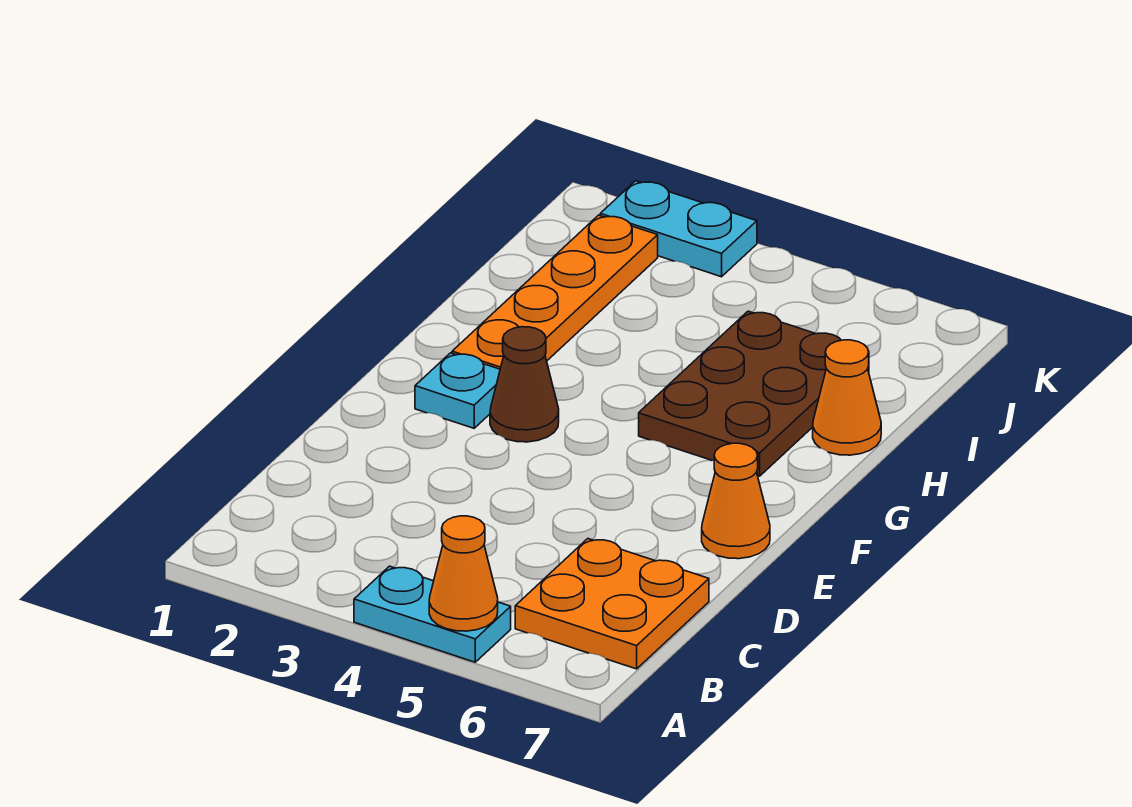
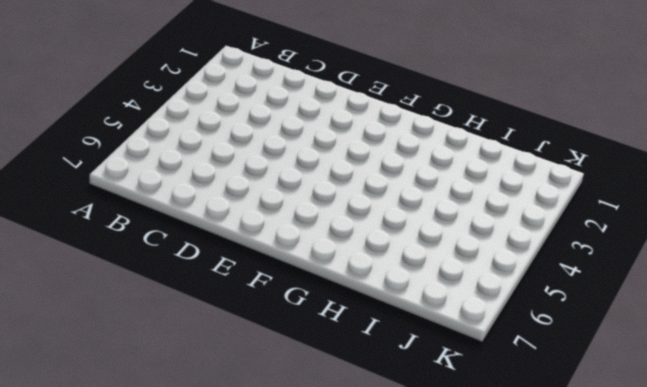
none -> cyan 1x2 plate [354,566,511,662]
none -> orange 2x2 plate [515,539,709,669]

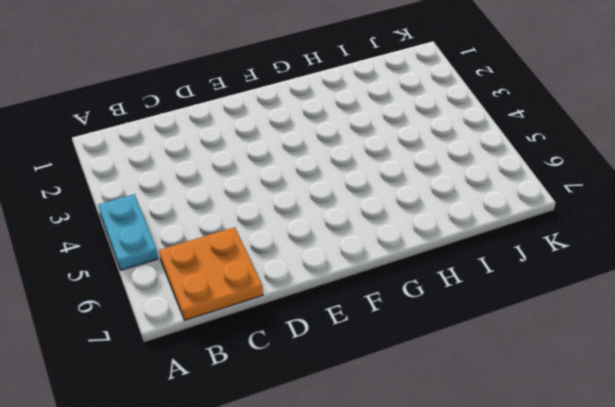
none -> orange 1x1 cone [702,443,770,559]
none -> cyan 1x1 plate [415,353,500,428]

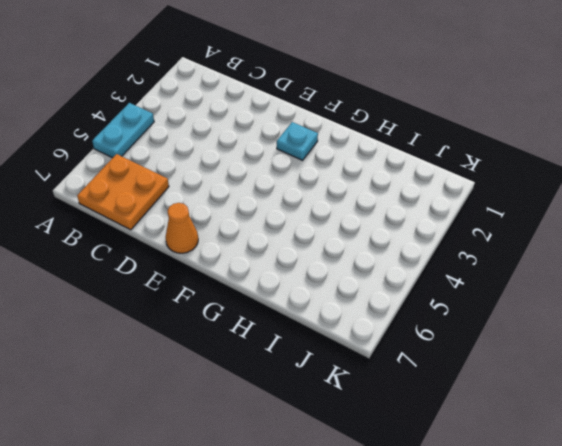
none -> brown 1x1 cone [490,327,559,442]
none -> orange 1x4 plate [452,215,658,369]

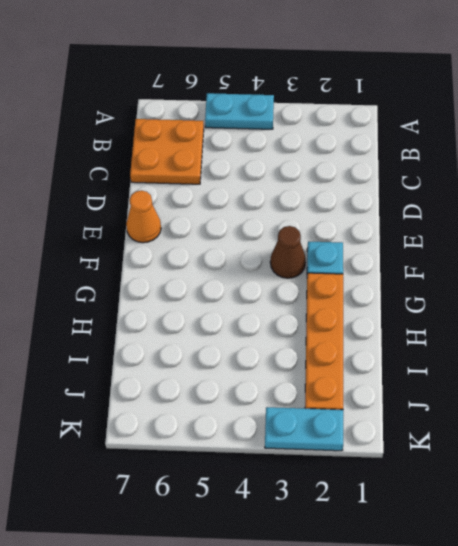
none -> brown 2x3 plate [639,311,869,476]
none -> orange 1x1 cone [813,340,881,455]

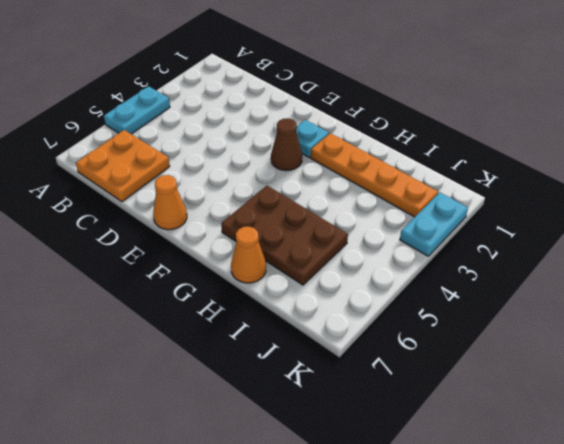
none -> orange 1x1 cone [429,516,498,631]

